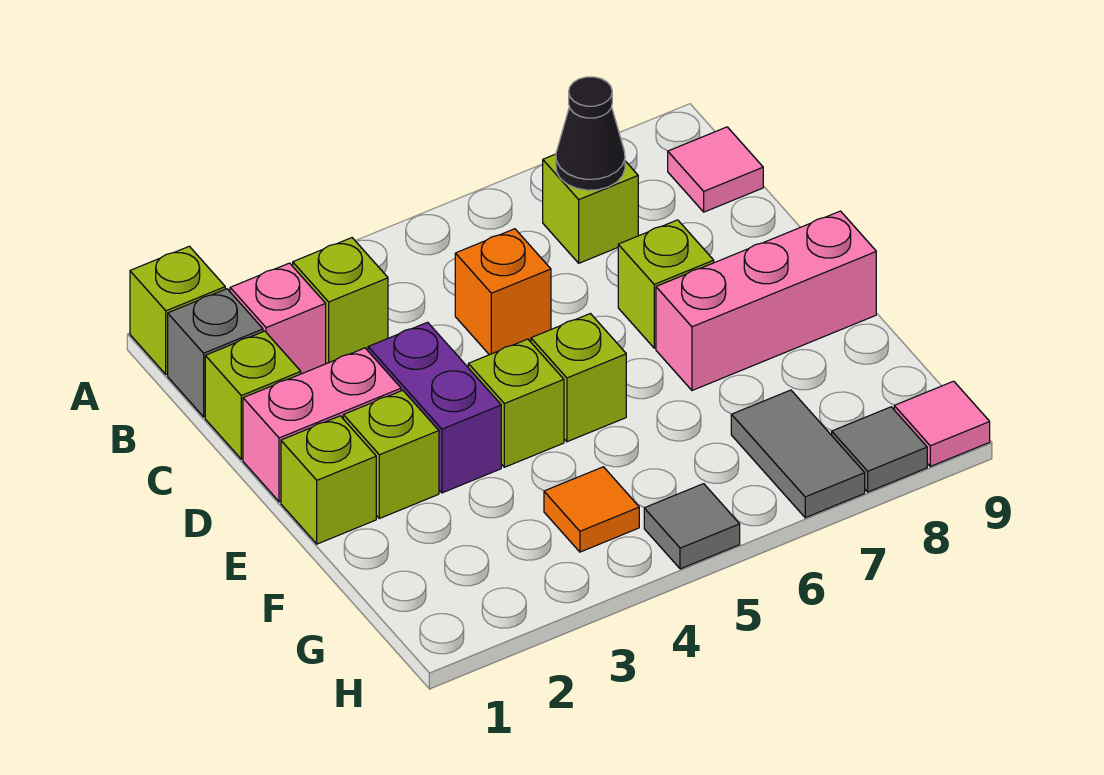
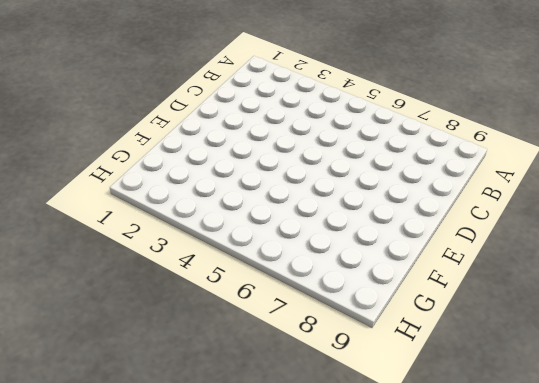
none -> lime 1x1 brick [130,246,225,374]
none -> grey 1x1 brick [168,289,263,417]
none -> pink 1x1 brick [230,263,326,374]

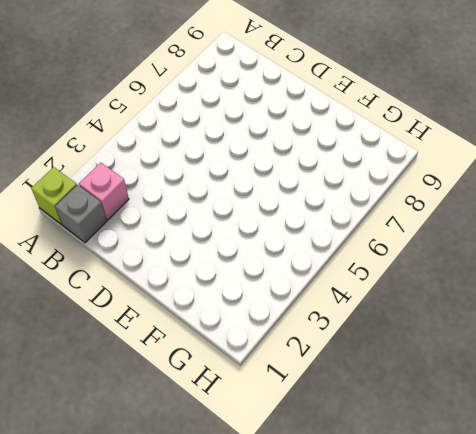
none -> lime 1x1 brick [293,238,388,364]
none -> lime 1x1 brick [543,154,638,263]
none -> pink 1x1 tile [668,127,763,212]

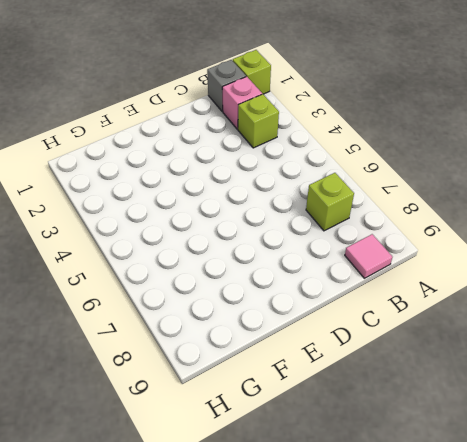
none -> lime 1x1 brick [205,331,301,459]
none -> orange 1x1 brick [455,229,551,355]
none -> pink 1x2 brick [243,348,401,502]

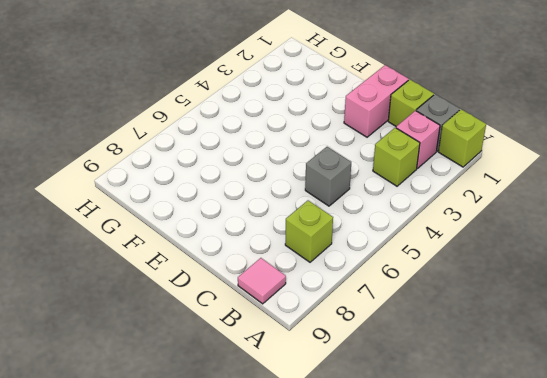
grey 1x1 brick [305,147,351,206] -> orange 1x1 brick [455,229,551,355]
none -> purple 1x2 brick [368,322,501,493]
none -> lime 1x1 brick [618,220,714,348]
none -> lime 1x1 brick [281,416,376,544]

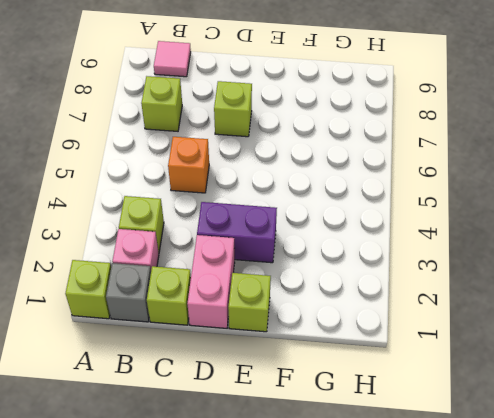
none -> lime 1x1 brick [343,390,439,518]
none -> lime 1x1 brick [468,339,564,467]
none -> lime 1x1 brick [531,314,626,442]

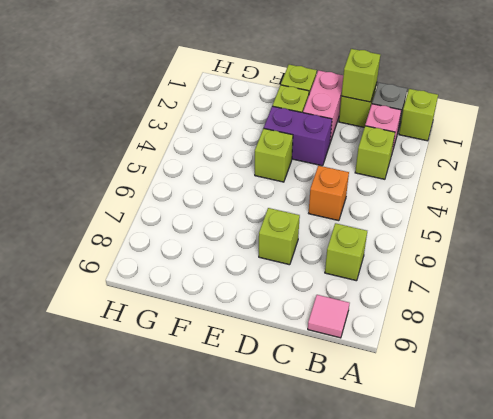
lime 1x1 brick [341,49,380,102] -> lime 1x1 brick moved to [531,314,626,442]
none -> pink 1x3 brick [656,211,876,390]
none -> orange 1x1 tile [544,467,639,552]
none -> grey 1x2 tile [731,390,865,518]

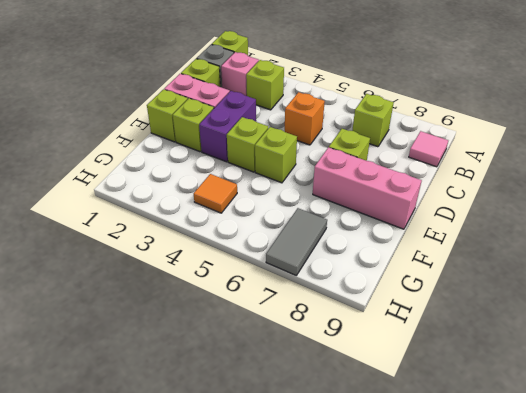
none -> grey 1x1 tile [644,484,740,569]
none -> grey 1x1 tile [832,407,927,492]
none -> pink 1x1 tile [894,381,990,466]

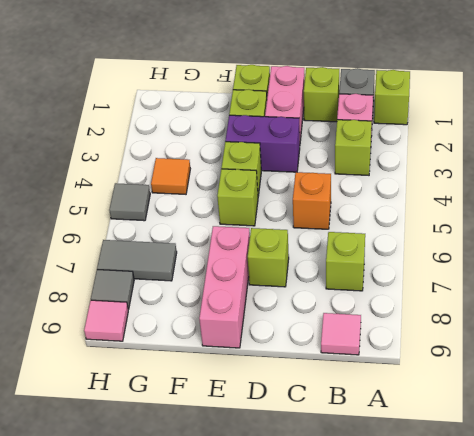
none -> black 1x1 cone [556,77,625,190]

